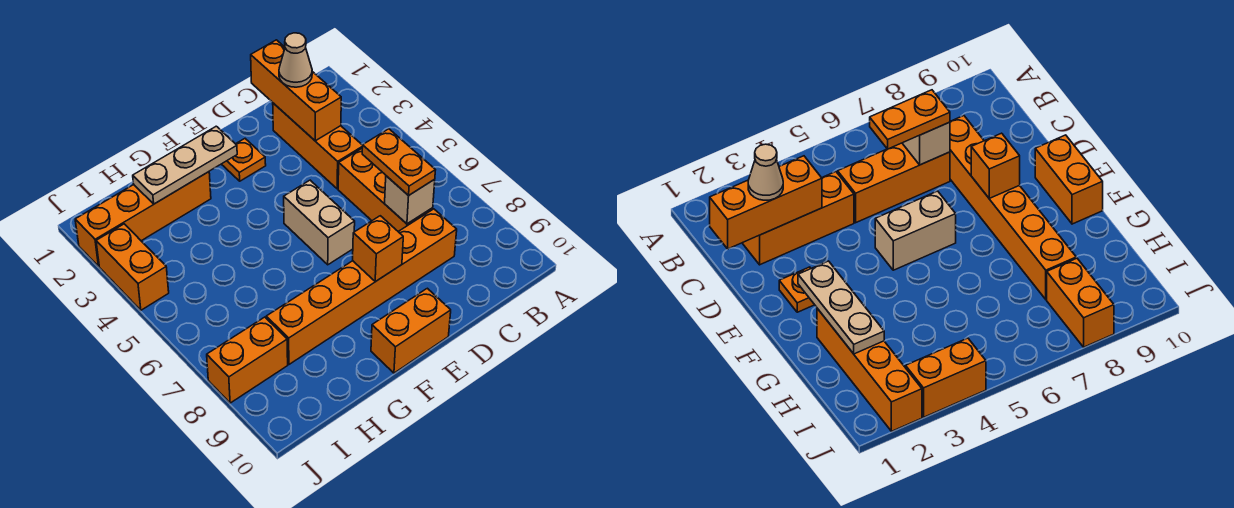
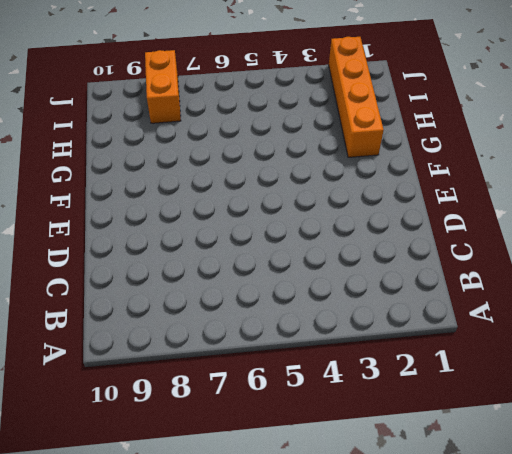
none -> orange 1x3 brick [273,103,363,189]
none -> orange 1x3 brick [338,149,433,231]
none -> orange 1x6 brick [266,209,457,364]

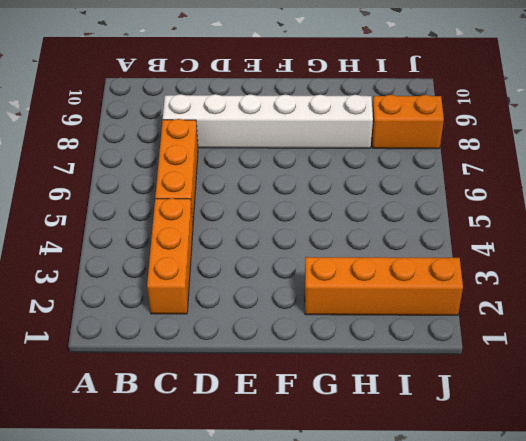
white 1x6 brick [163,94,373,148] -> orange 1x6 brick [266,209,457,364]
none -> orange 1x1 plate [222,139,266,181]
none -> tan 1x2 brick [284,180,355,265]
none -> orange 1x2 brick [371,288,451,373]

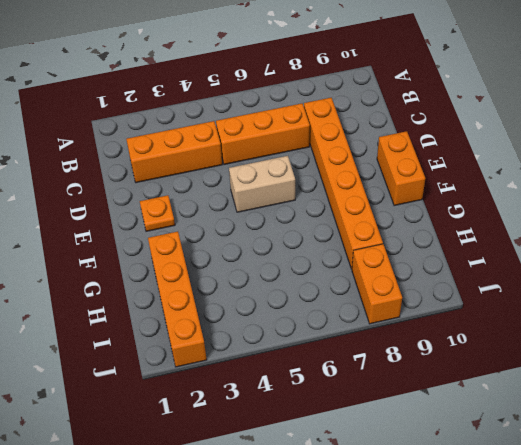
none -> orange 1x2 brick [96,224,169,310]
none -> orange 1x3 brick [251,40,341,141]
none -> tan 1x1 brick [385,176,435,224]

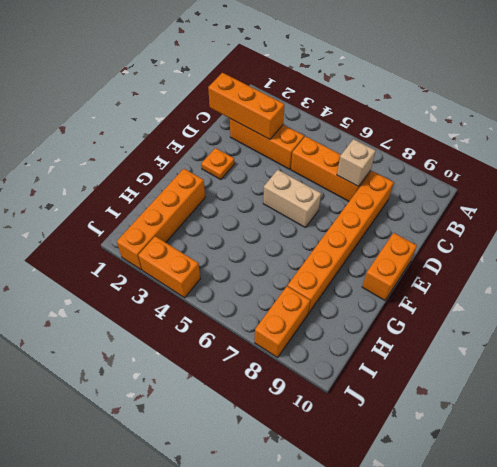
none -> orange 1x1 brick [353,216,403,282]
none -> tan 1x3 plate [133,126,237,204]
none -> tan 1x1 cone [279,33,312,87]

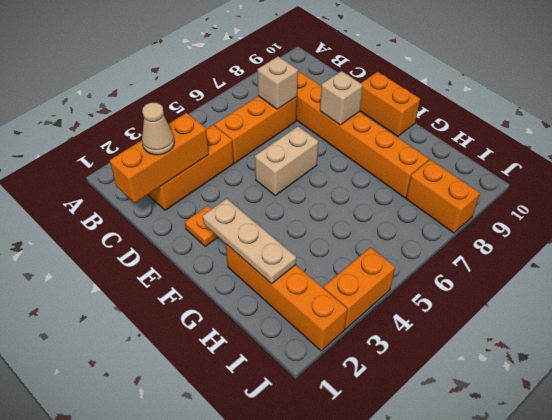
tan 1x1 brick [320,71,363,125] -> orange 1x1 brick [353,216,403,282]
none -> orange 1x2 plate [362,129,435,196]

